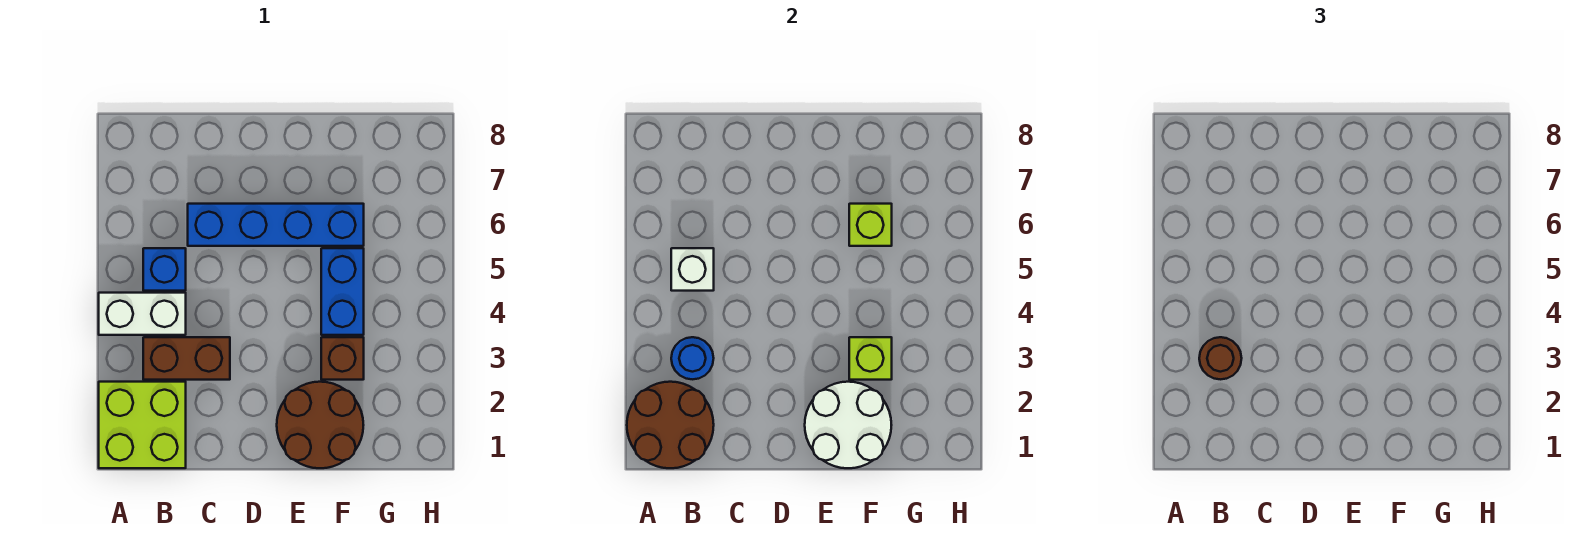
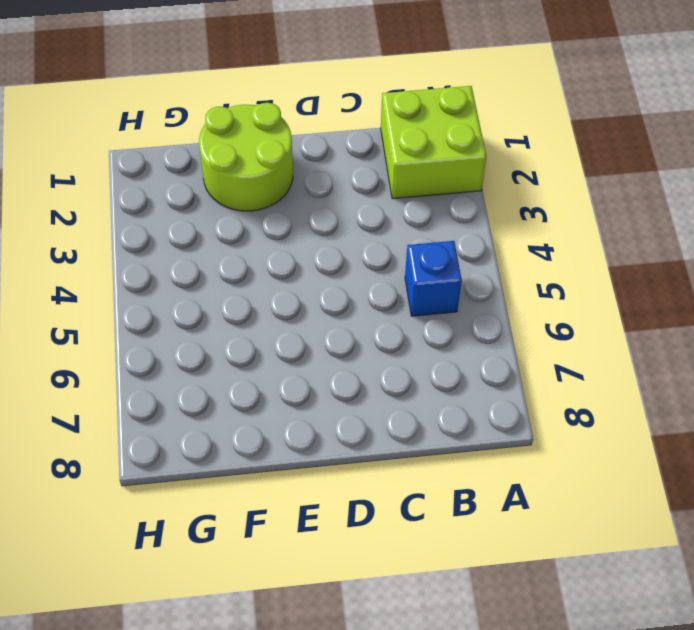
lime 2x2 round brick [199,103,293,211] -> brown 2x2 round brick [277,382,363,468]
none -> white 1x2 brick [99,293,186,335]
none -> brown 1x2 brick [143,337,230,380]
none -> blue 1x4 brick [188,204,364,246]

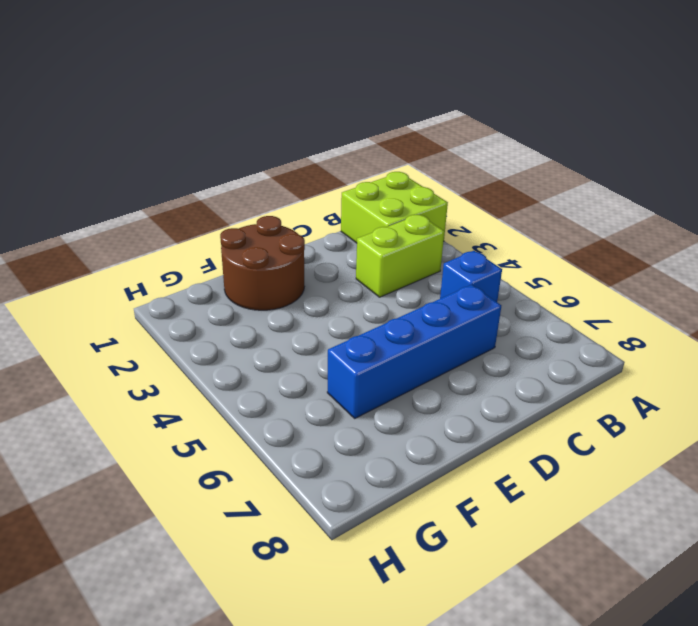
lime 1x2 brick [356,215,444,297] -> brown 1x2 brick [143,337,230,380]
none -> white 1x2 brick [99,293,186,335]
none -> brown 1x1 brick [321,337,364,380]
none -> blue 1x2 brick [321,248,364,335]

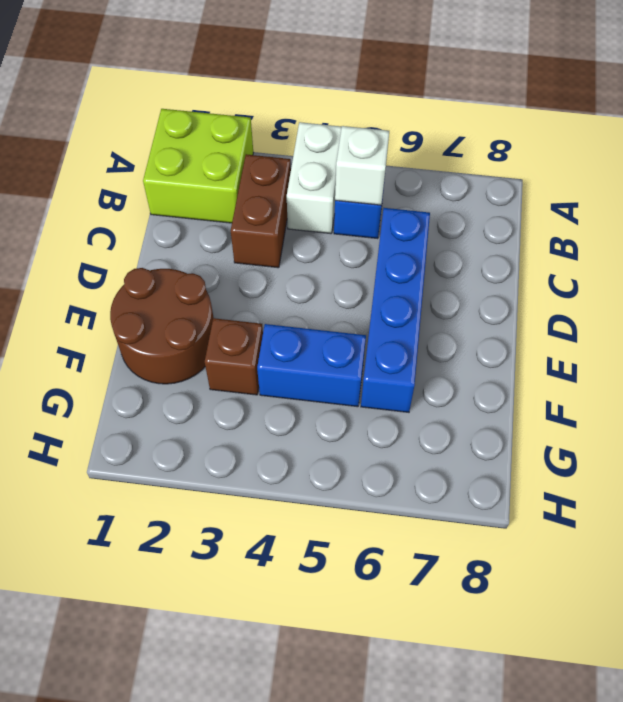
none -> brown 2x2 round brick [627,382,714,468]
none -> blue 1x1 round brick [671,337,714,379]
none -> white 2x2 round brick [805,382,891,468]

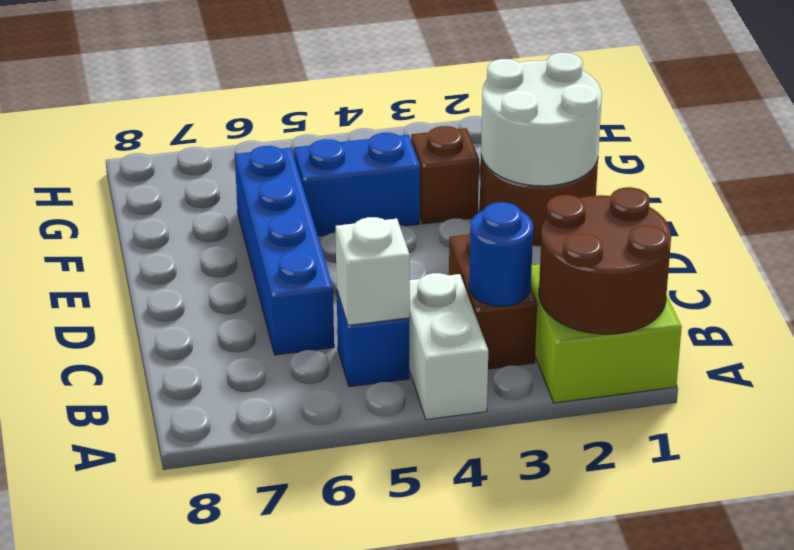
none -> lime 1x1 brick [849,337,892,380]
none -> lime 1x1 brick [849,204,892,246]
none -> brown 1x1 round brick [1199,337,1242,379]

